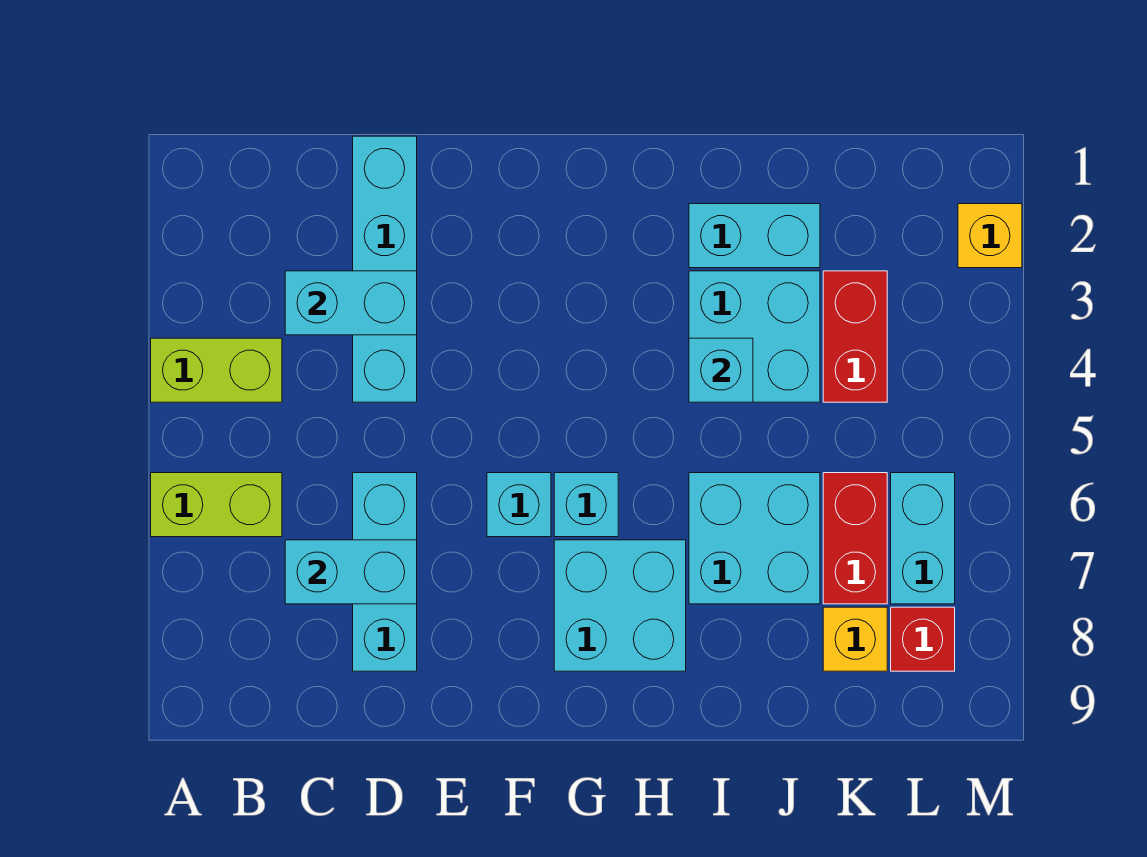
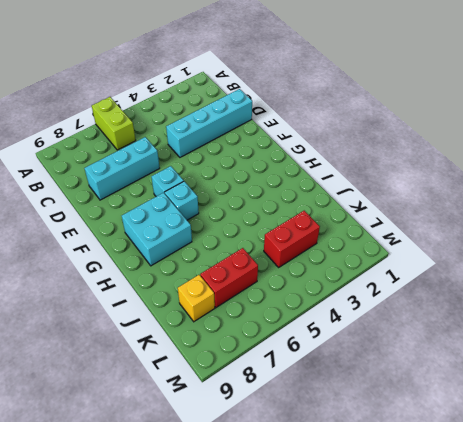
none -> lime 1x2 brick [151,338,282,402]
none -> cyan 1x2 brick [689,204,820,268]
none -> cyan 2x2 brick [689,271,820,402]

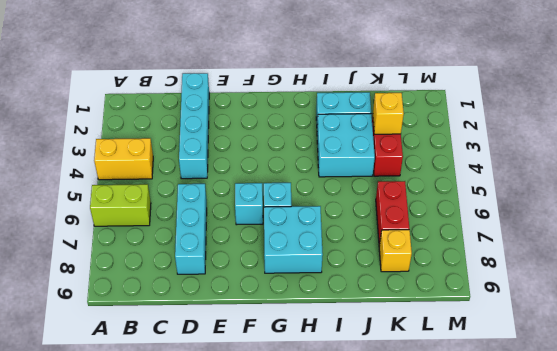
yellow 1x2 brick [94,138,153,180] -> lime 1x2 brick [151,338,282,402]
yellow 1x1 brick [373,93,404,134] -> yellow 1x1 brick moved to [958,204,1022,268]
none -> cyan 2x2 brick [689,473,820,604]
none -> cyan 1x2 brick [891,473,955,604]
none -> red 1x1 brick [891,607,955,671]

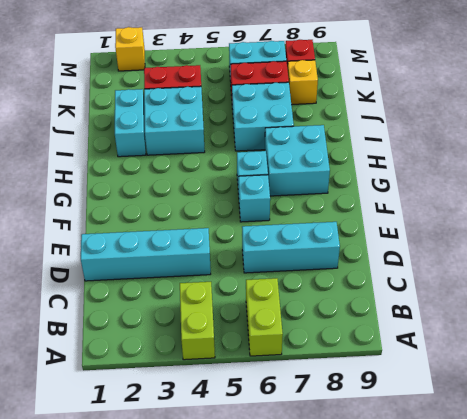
none -> cyan 1x2 brick [285,271,417,335]
none -> cyan 1x2 brick [285,540,417,604]
none -> cyan 1x1 brick [689,338,753,402]

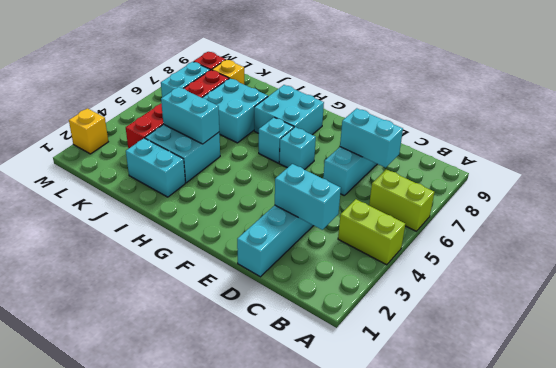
cyan 1x2 brick [161,87,219,144] -> cyan 1x1 brick [689,338,753,402]

